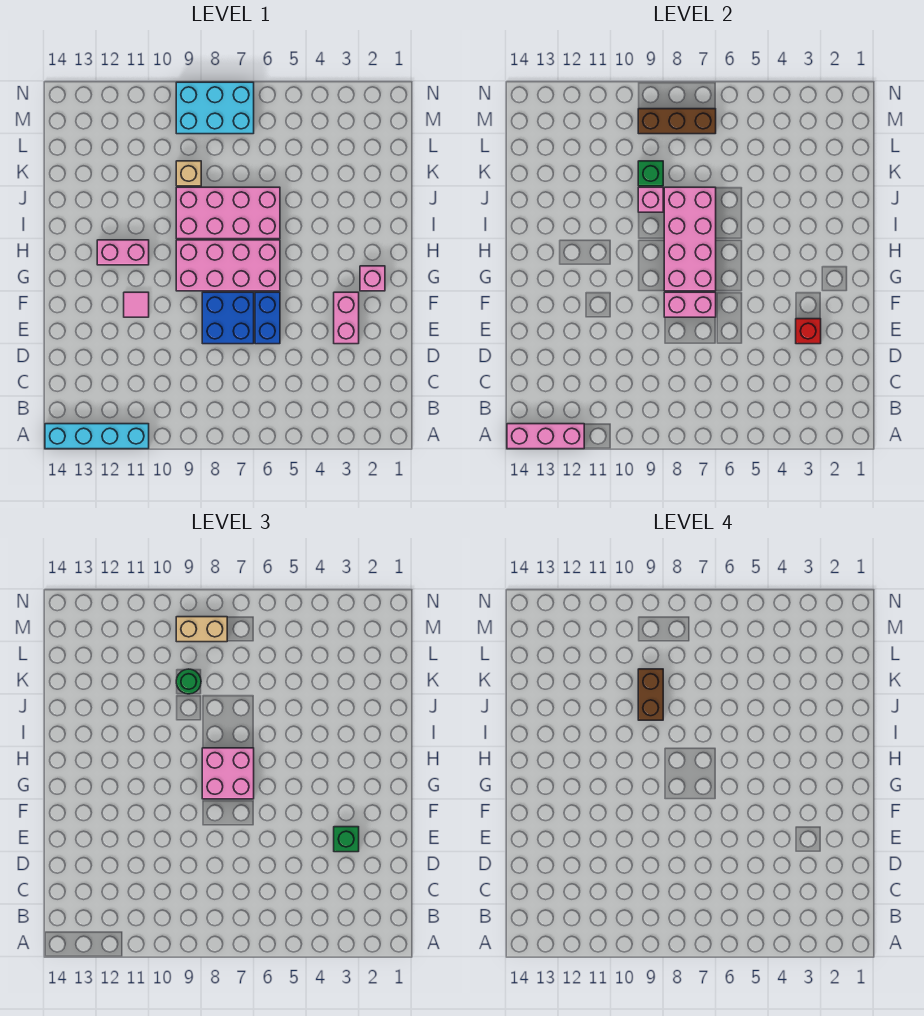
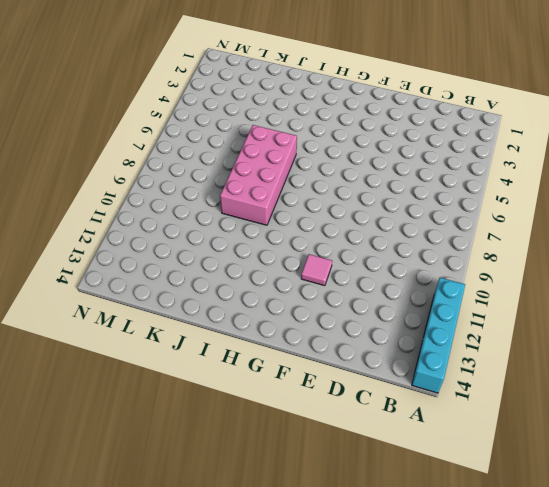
none -> pink 1x2 brick [334,292,359,344]
none -> blue 1x2 brick [255,292,280,344]
none -> blue 2x2 brick [202,292,254,344]

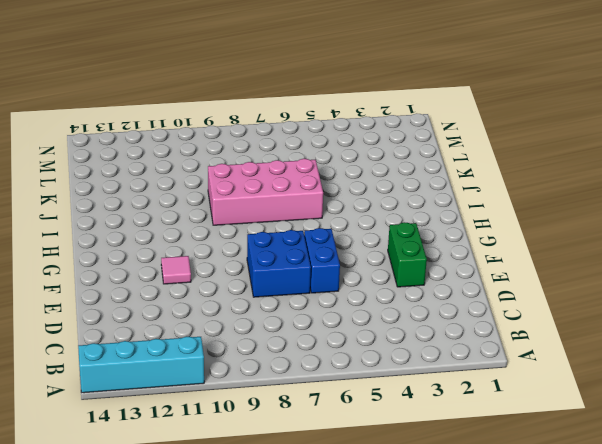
green 1x2 brick [388,222,427,287] -> pink 1x2 brick [334,292,359,344]
none -> pink 1x1 brick [360,266,385,291]
none -> pink 2x4 brick [176,240,280,291]
none -> pink 1x2 brick [97,240,149,265]

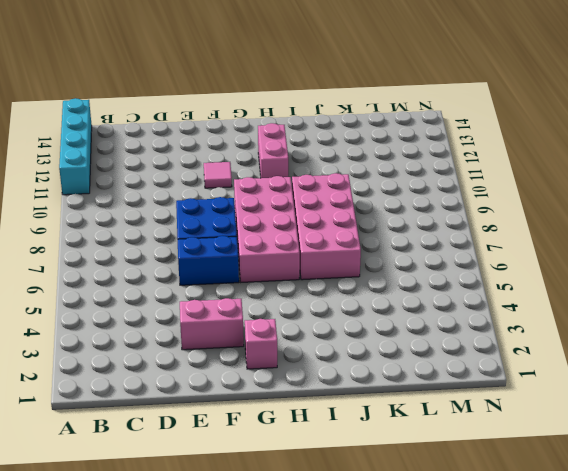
none -> tan 1x1 brick [176,161,201,186]
none -> cyan 2x3 brick [176,82,254,134]
none -> pink 1x3 brick [507,424,584,449]

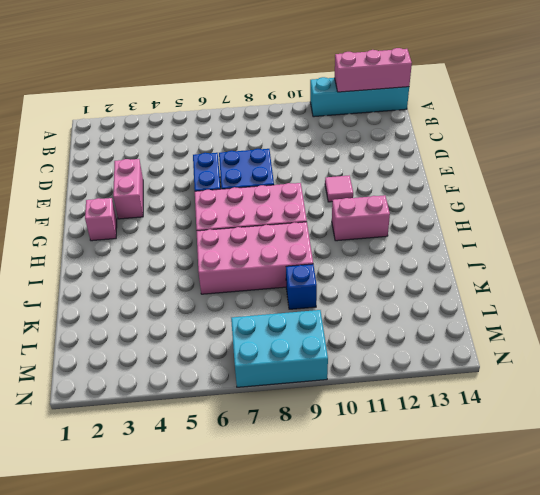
blue 1x1 brick [286,264,317,309] -> tan 1x1 brick [176,161,201,186]
none -> red 1x1 brick [796,319,821,344]
none -> pink 1x2 brick [664,292,716,317]
none -> pink 2x4 brick [664,187,716,291]

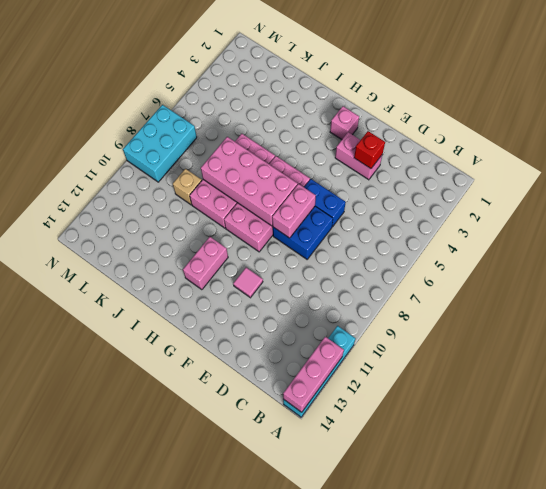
none -> pink 1x1 brick [638,187,663,212]
none -> green 1x1 brick [638,161,663,186]
none -> brown 1x3 brick [638,109,716,134]

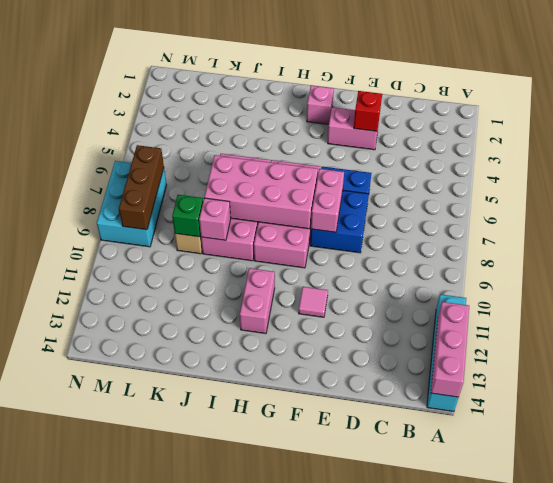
none -> green 1x1 brick [334,827,359,852]
none -> pink 2x2 brick [202,748,254,799]
none -> green 1x1 round brick [176,669,201,694]

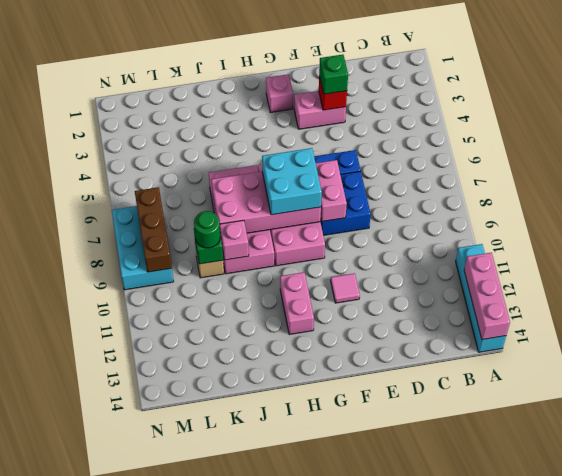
cyan 2x2 brick [262,148,322,215] -> pink 2x2 brick [202,748,254,799]
none -> tan 1x2 brick [176,617,227,642]
none -> brown 1x2 brick [638,669,663,720]

